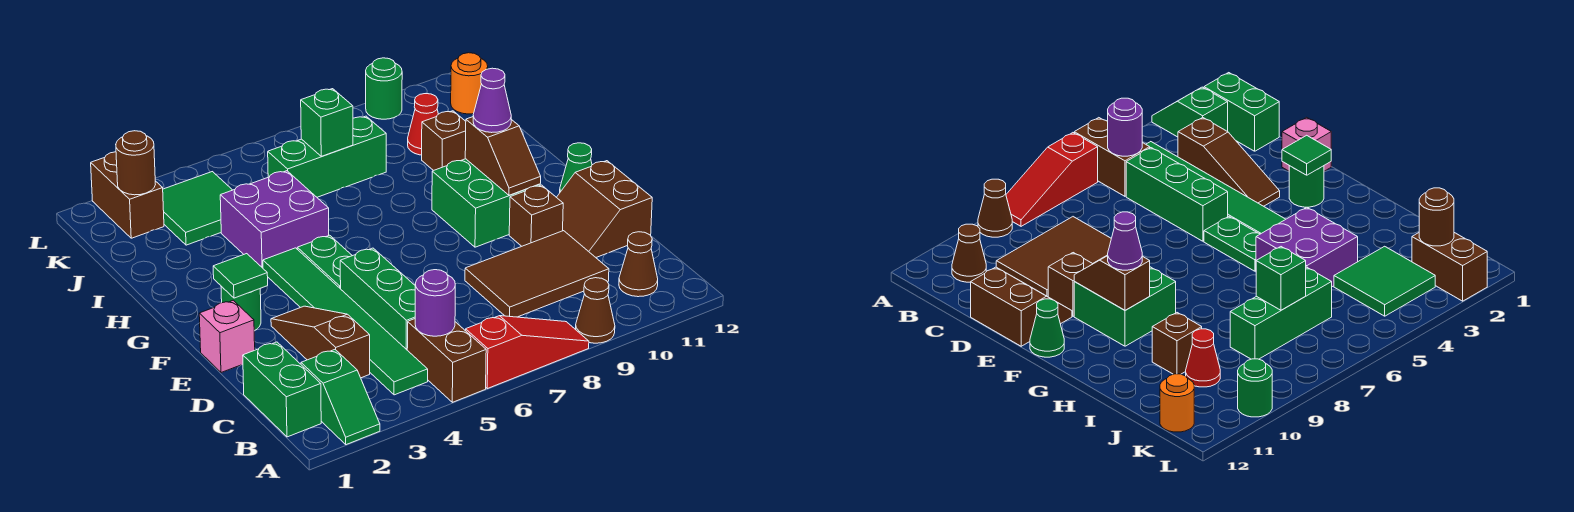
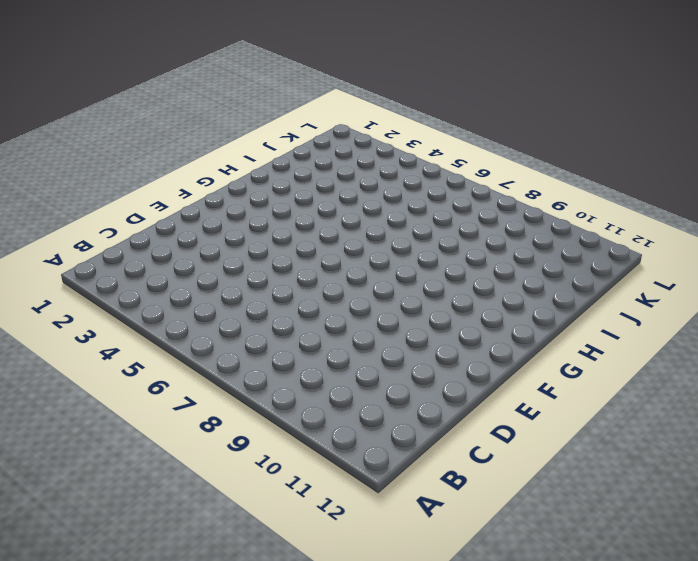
none -> green 1x2 slope [301,350,380,445]
none -> brown 1x2 brick [407,319,486,402]
none -> red 1x3 slope [466,316,589,389]
none -> brown 1x1 cone [576,278,615,343]

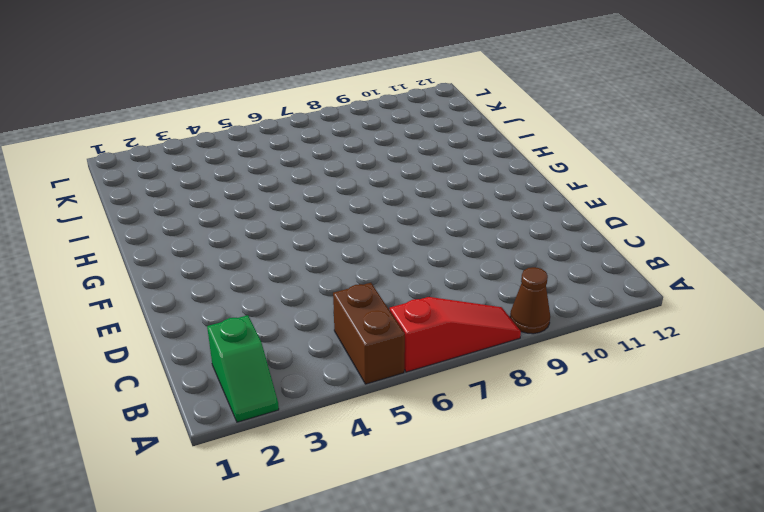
none -> green 1x2 brick [243,342,321,437]
none -> green 1x6 tile [263,248,428,395]
none -> brown 1x1 cone [619,232,658,297]
none -> brown 1x3 slope [271,306,370,378]

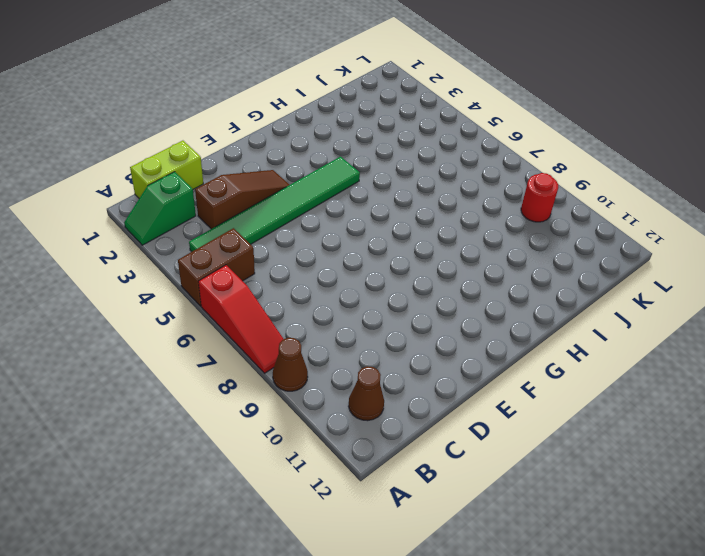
lime 1x2 brick [130,141,203,198] -> green 1x2 brick [243,342,321,437]
red 1x1 round brick [521,173,558,222] -> none
none -> green 1x3 brick [340,248,415,350]
none -> brown 2x3 tile [465,231,609,317]
none -> brown 2x2 slope [557,161,652,257]
none -> pink 1x1 brick [199,300,255,373]

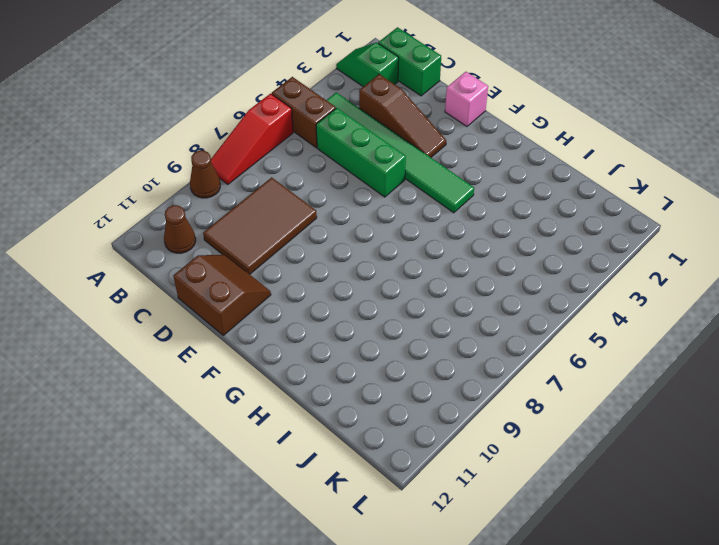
none -> brown 1x1 brick [509,185,563,246]
none -> green 1x1 round brick [221,286,261,331]
none -> green 1x2 plate [297,235,352,289]
none -> green 2x2 brick [432,159,540,247]

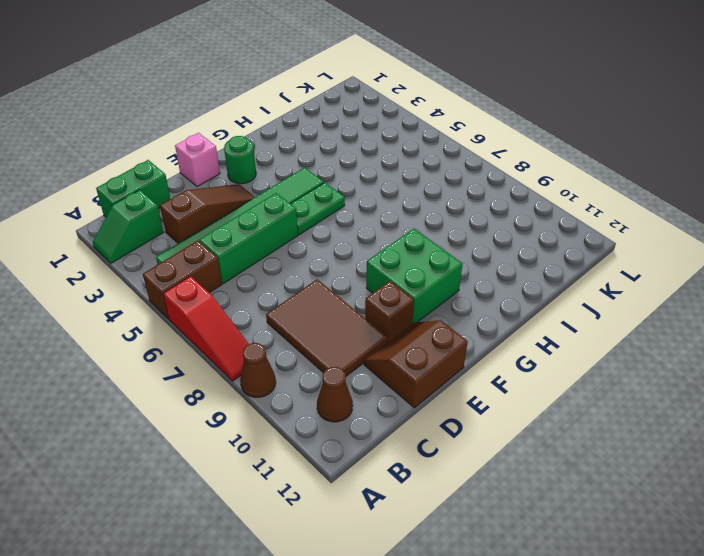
none -> green 1x1 cone [560,143,592,192]
none -> purple 2x2 brick [220,171,329,268]
none -> brown 1x1 brick [422,111,466,171]
none -> green 2x2 tile [163,172,232,245]

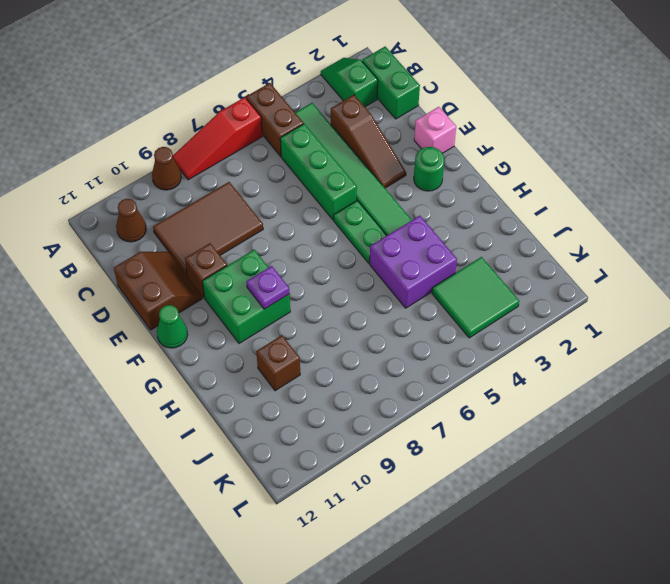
purple 1x1 plate [246,266,290,309] -> none
none -> green 1x3 brick [268,116,386,197]
none -> red 1x1 cone [408,94,438,155]
none -> brown 1x2 brick [91,152,164,238]
none -> orange 1x1 round brick [451,53,488,114]

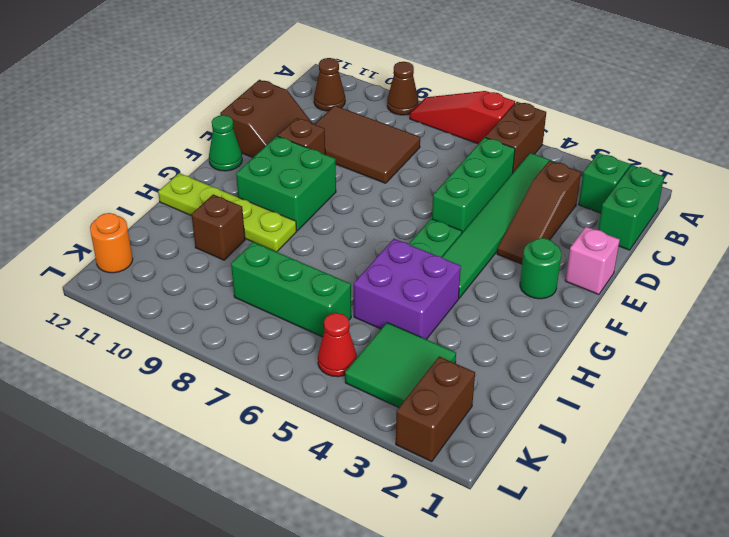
lime 1x4 plate [158,173,297,252] -> none
red 1x1 cone [318,313,357,377] -> red 1x1 cone moved to [408,94,438,155]
none -> green 1x1 round brick [366,58,402,119]
none -> purple 1x1 round brick [415,270,455,336]
none -> green 1x1 tile [213,254,268,298]
none -> brown 1x2 slope [465,117,541,195]

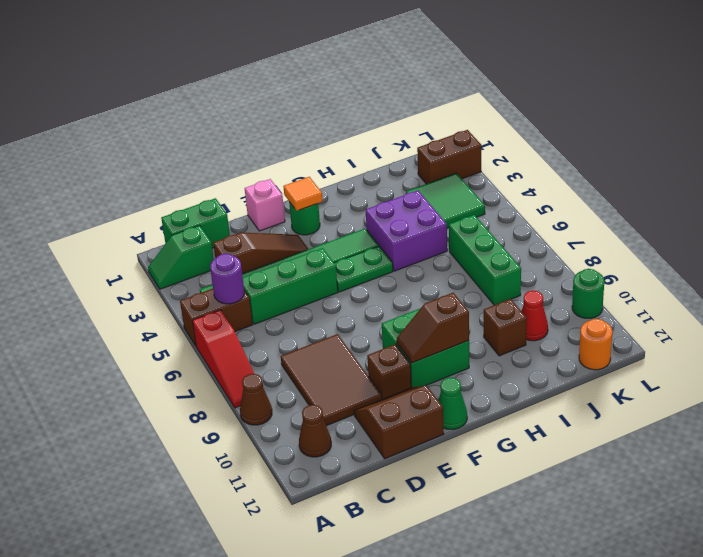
orange 1x1 tile [283,177,323,211] -> green 1x1 tile [213,254,268,298]
none -> green 1x1 brick [301,89,353,156]
none -> brown 1x1 round brick [116,131,155,195]
none -> purple 1x1 cone [473,68,511,133]

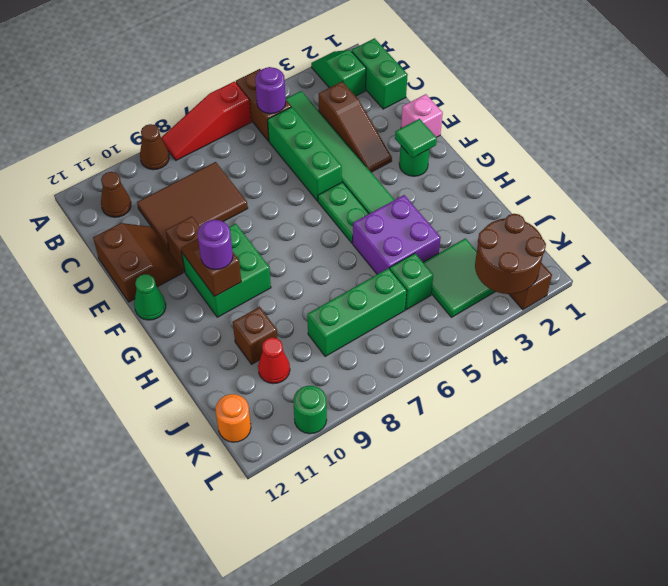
purple 1x1 round brick [197,220,233,270] -> purple 1x1 cone [473,68,511,133]
green 1x1 brick [390,253,433,310] -> green 1x1 brick moved to [301,89,353,156]
brown 2x2 round brick [475,214,546,294] -> brown 1x1 round brick [116,131,155,195]

